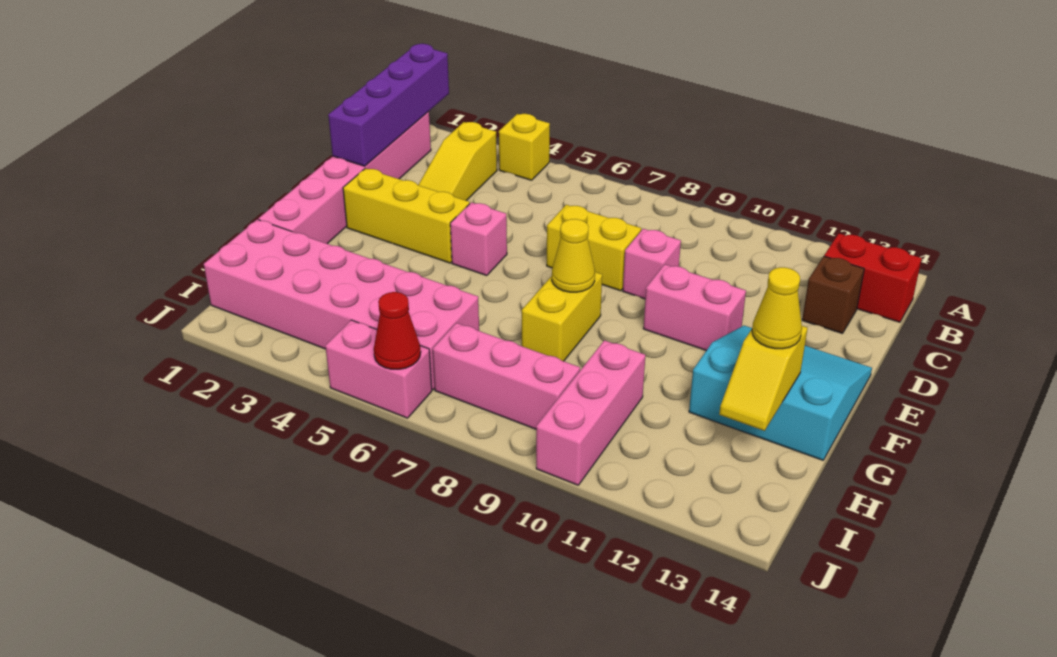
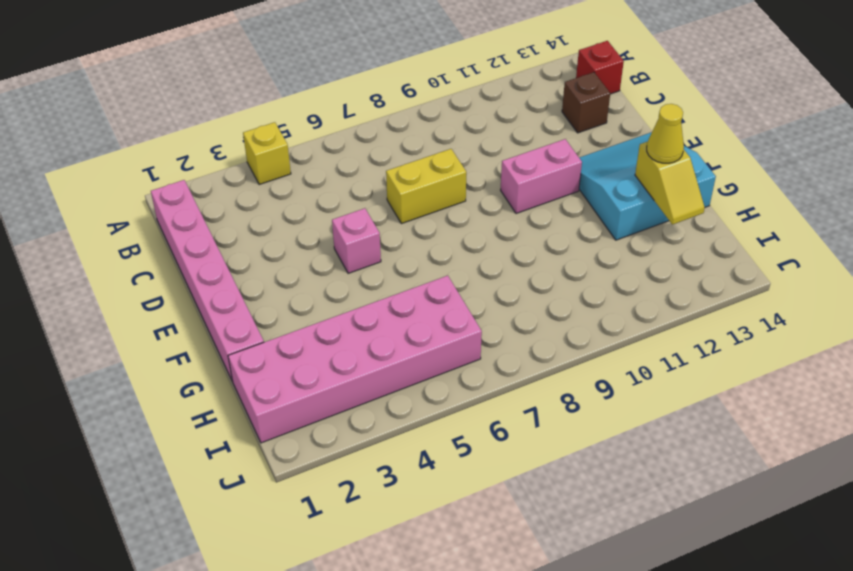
red 1x1 brick [576,41,624,94] -> red 1x2 brick [824,233,922,322]
none -> yellow 1x3 slope [418,122,497,201]
none -> pink 1x1 brick [623,229,681,299]
none -> yellow 1x3 brick [343,168,470,263]

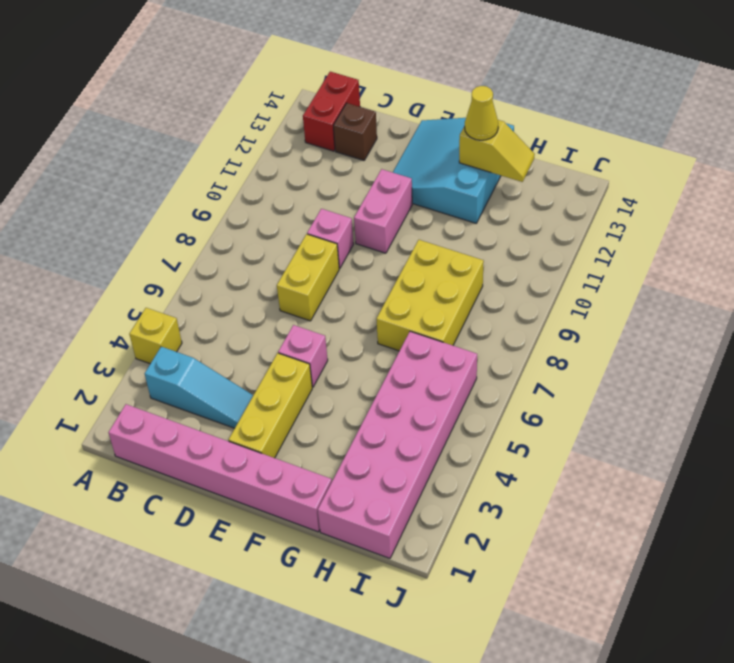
cyan 1x3 slope [145,347,253,428] -> yellow 1x3 slope [418,122,497,201]
yellow 2x3 brick [377,240,484,351] -> yellow 1x2 brick [522,272,602,361]
none -> pink 1x3 brick [536,340,645,485]
none -> pink 1x3 brick [433,323,580,429]
none -> pink 1x2 brick [325,320,432,418]

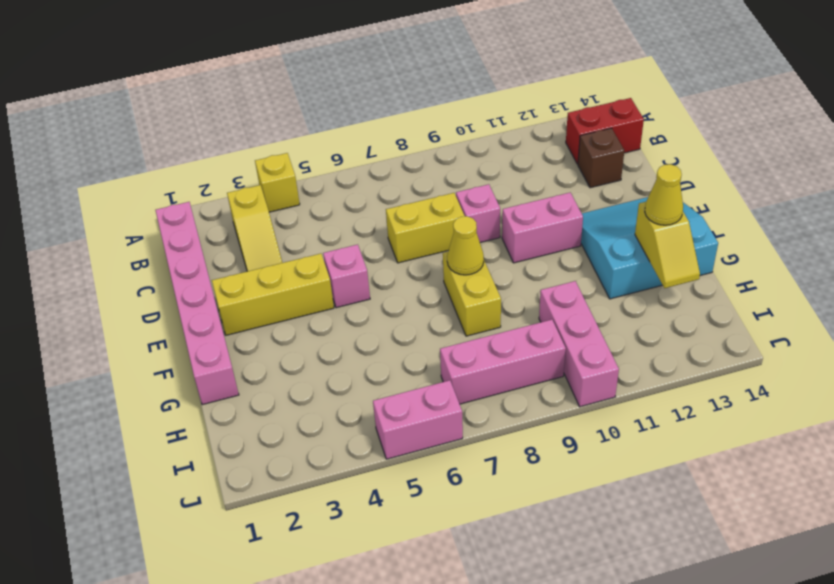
none -> pink 2x6 brick [204,220,479,390]
none -> purple 1x4 brick [328,44,449,166]
none -> red 1x1 cone [374,292,421,369]

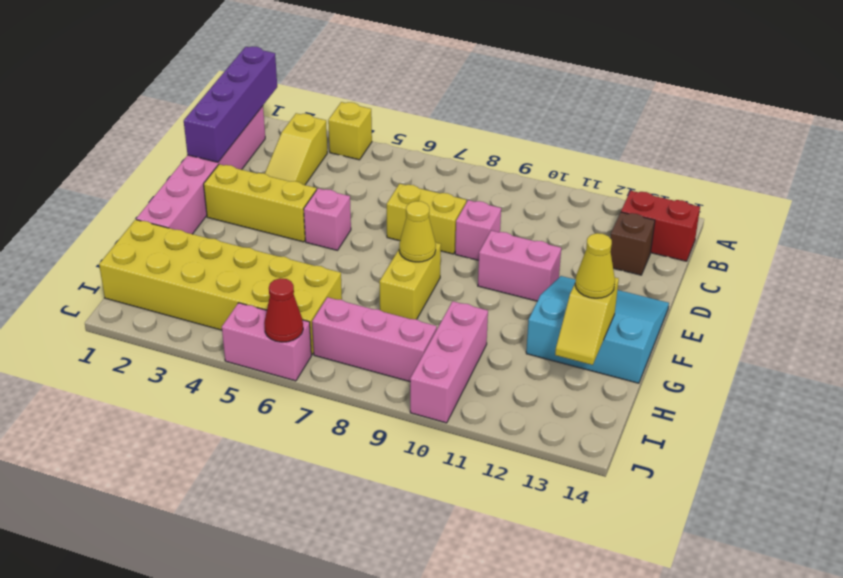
yellow 2x6 brick [99,220,342,355] -> pink 2x6 brick [204,220,479,390]

